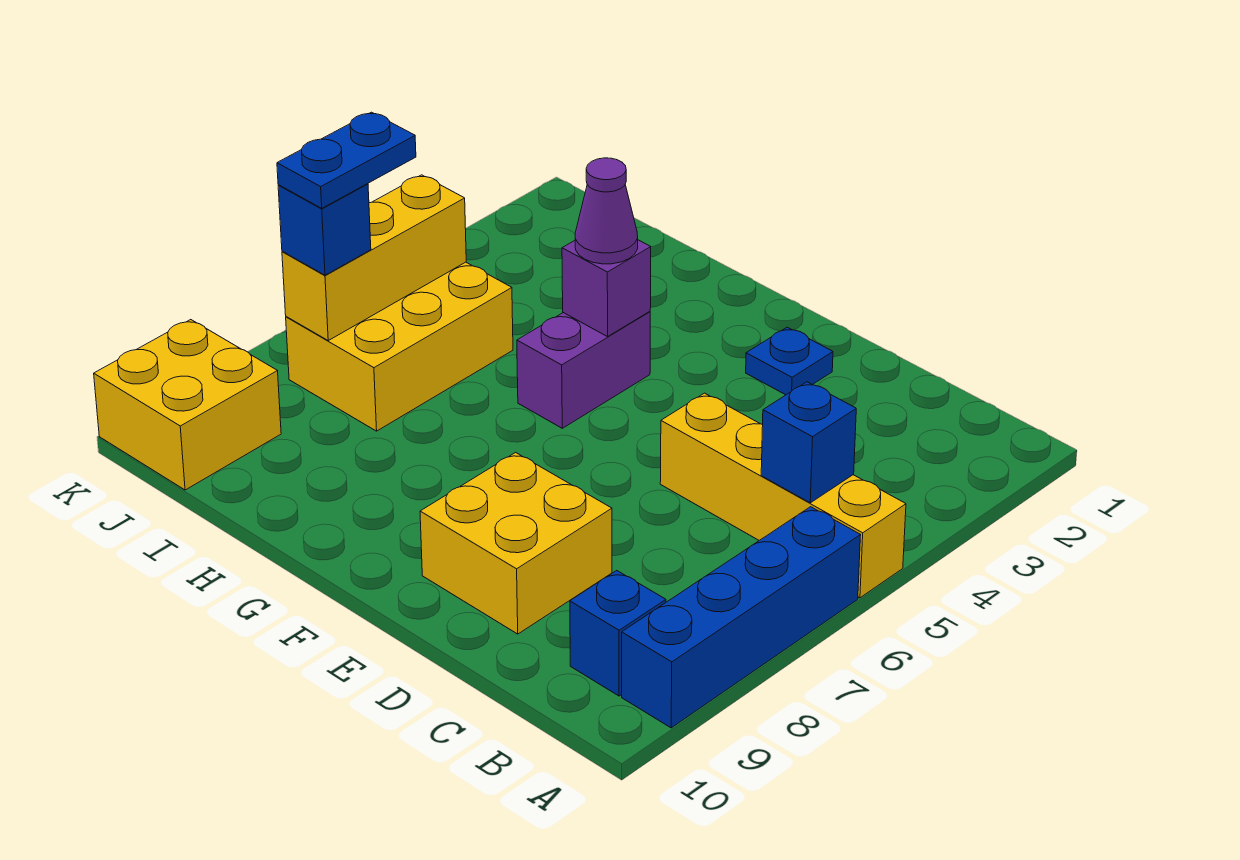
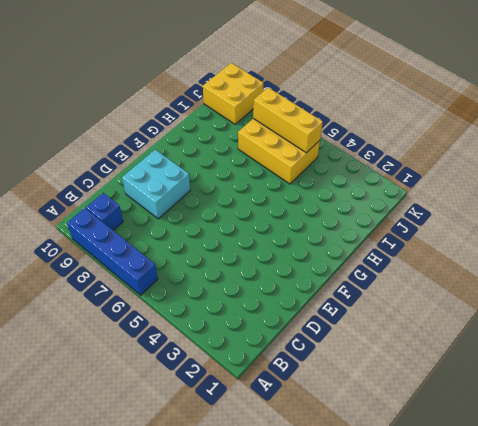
cyan 2x2 brick [122,150,190,219] -> yellow 2x2 brick [420,453,612,634]
none -> yellow 1x4 brick [660,393,906,598]
none -> blue 1x1 plate [746,327,833,395]
none -> purple 1x2 brick [517,312,650,428]

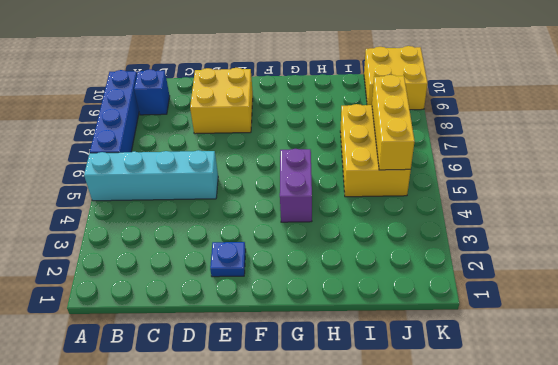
cyan 1x4 brick [84,150,218,201] -> yellow 1x4 brick [660,393,906,598]
none -> blue 1x1 brick [761,382,856,503]
none -> purple 1x1 brick [562,240,651,337]
none -> purple 1x1 cone [575,158,638,264]

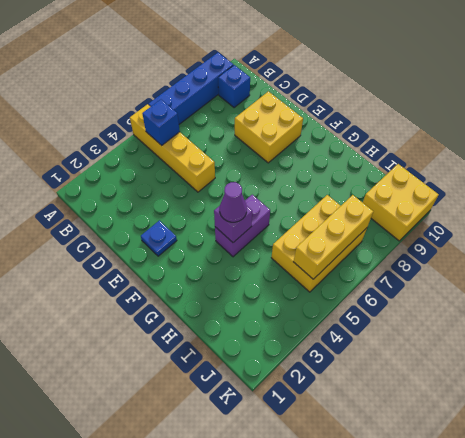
none -> blue 1x1 brick [278,184,371,275]
none -> blue 1x2 plate [277,112,416,208]

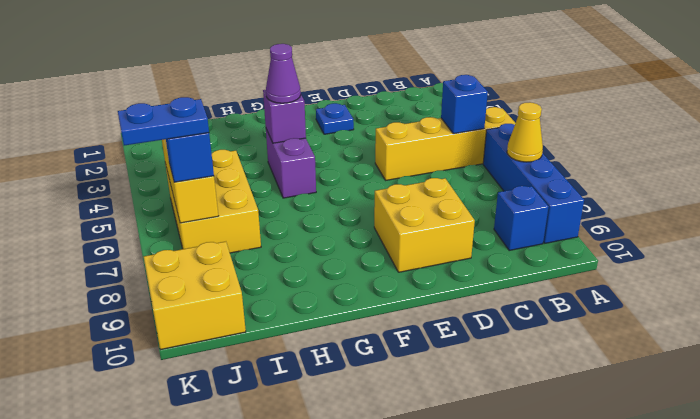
yellow 1x1 cone [507,102,543,162] -> none
blue 1x2 plate [118,97,209,146] -> blue 1x2 plate turned to [277,112,416,208]

